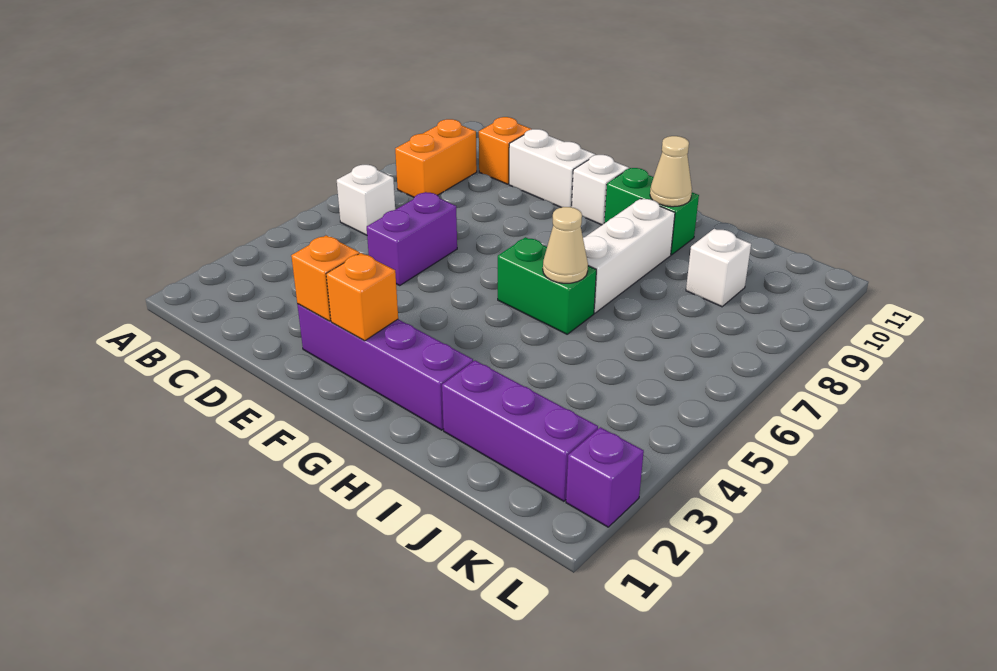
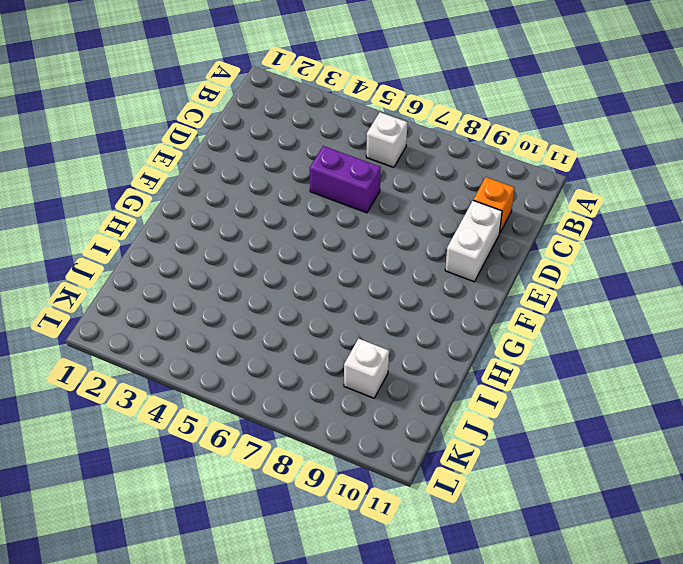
none -> orange 1x2 brick [395,119,477,197]
none -> purple 1x4 brick [297,304,473,430]
none -> white 1x1 brick [572,155,629,225]

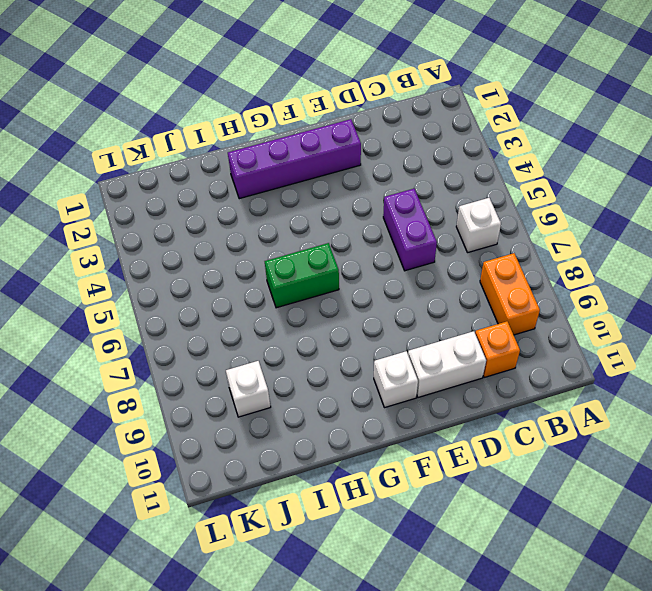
none -> green 1x2 brick [604,168,699,255]
none -> white 1x3 brick [583,199,675,313]
none -> purple 1x3 brick [442,361,598,501]

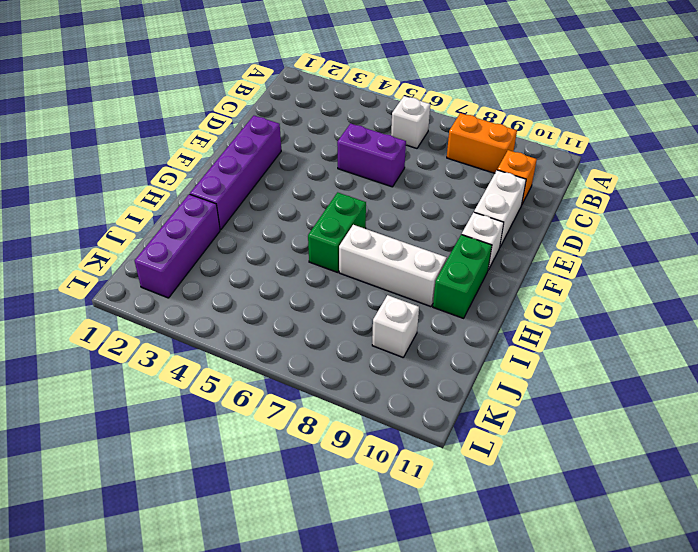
none -> purple 1x1 brick [566,427,644,527]
none -> orange 1x1 brick [291,235,359,321]
none -> orange 1x1 brick [326,253,398,341]

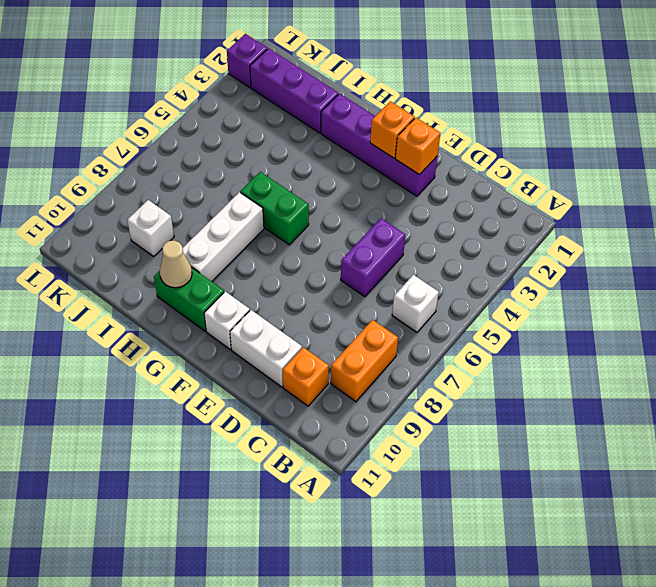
none -> tan 1x1 cone [543,207,588,283]

